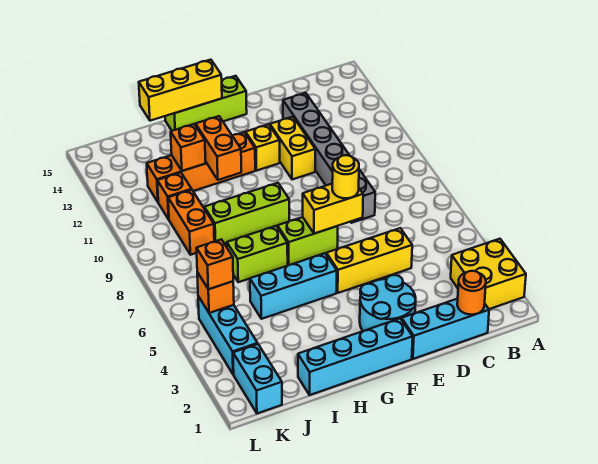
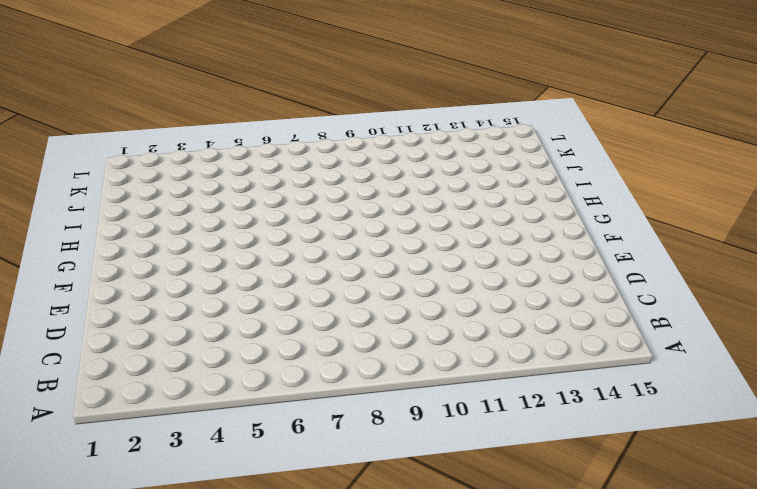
none -> yellow 2x2 brick [451,239,526,309]
none -> cyan 1x3 brick [402,299,489,359]
none -> yellow 1x3 brick [326,228,412,293]

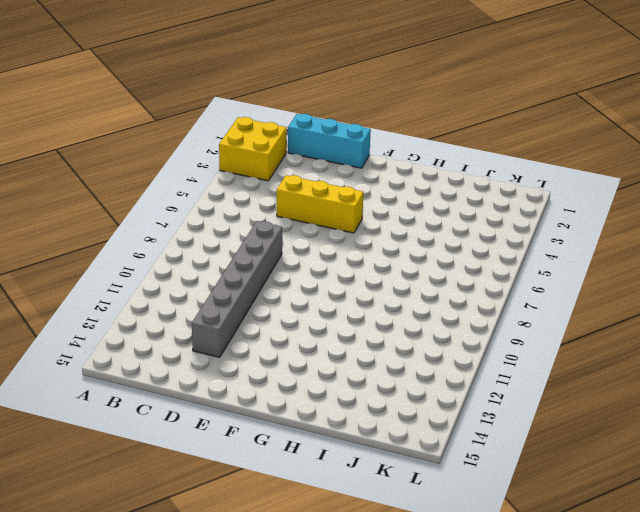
none -> cyan 2x2 round brick [360,275,416,331]
none -> yellow 1x2 brick [270,117,315,180]
none -> cyan 1x4 brick [298,319,413,395]

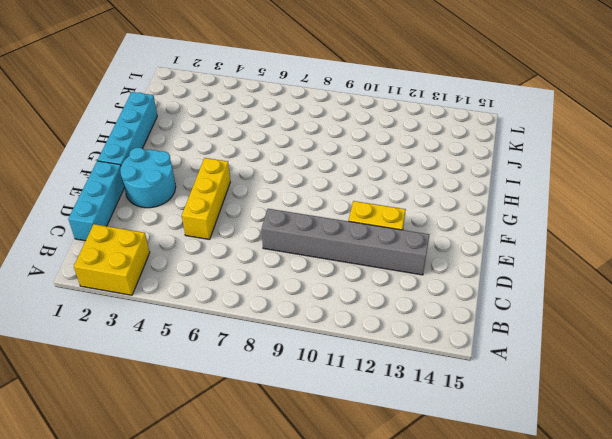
none -> lime 1x2 brick [278,217,338,265]
none -> yellow 1x1 brick [246,124,280,170]
none -> lime 1x3 brick [165,76,247,131]

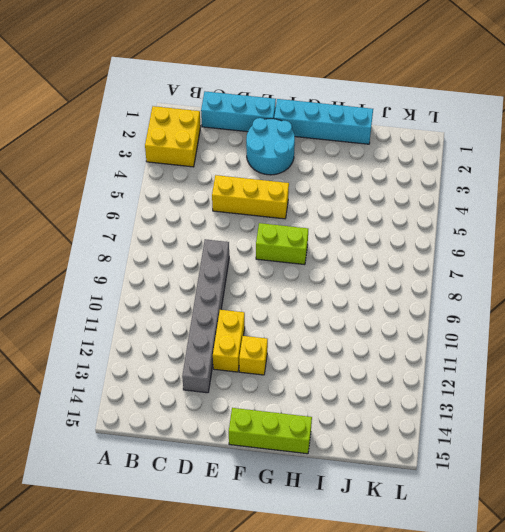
none -> cyan 1x3 brick [250,253,337,319]
none -> lime 1x3 brick [204,183,289,244]
none -> orange 1x4 brick [147,132,255,202]

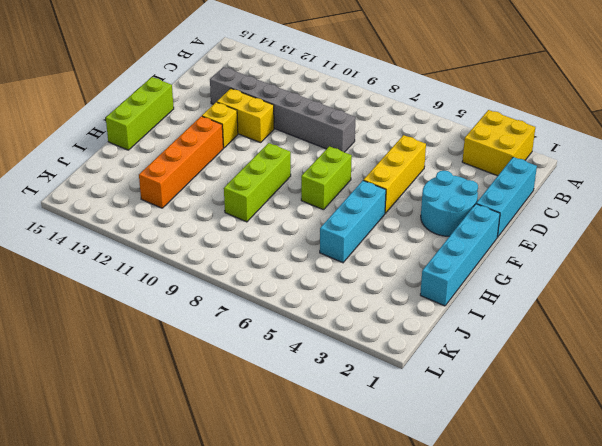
none -> lime 1x2 brick [227,226,288,282]
none -> orange 1x2 brick [168,190,214,255]
none -> orange 1x1 brick [157,173,192,219]

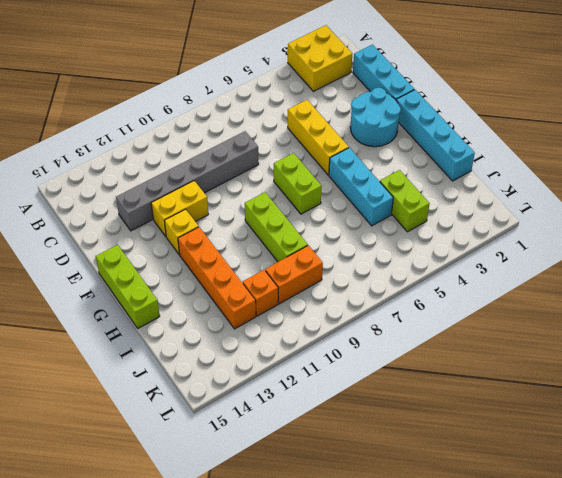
lime 1x2 brick [380,170,430,232] -> lime 1x2 brick moved to [227,226,288,282]
none -> cyan 1x2 brick [233,344,282,414]
none -> cyan 1x3 brick [198,296,258,375]
none -> orange 1x1 round brick [457,271,486,315]

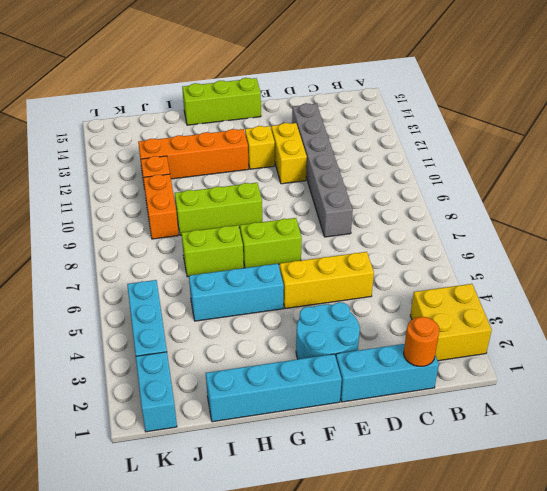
none -> yellow 1x2 brick [303,184,363,234]
none -> yellow 1x3 brick [139,60,222,121]
none -> orange 1x2 brick [196,116,241,180]

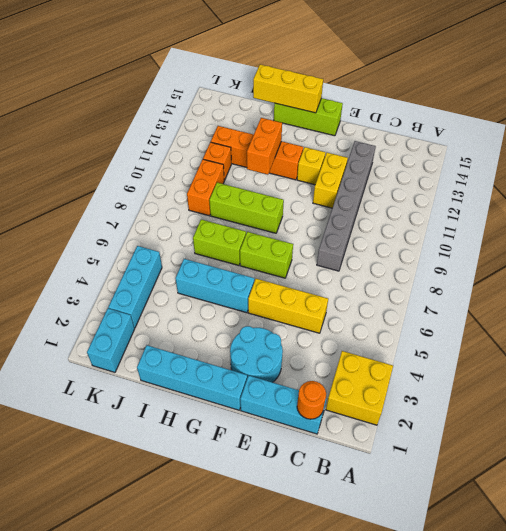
none -> yellow 1x2 brick [303,184,363,234]
none -> orange 1x1 brick [171,124,206,171]
none -> orange 1x1 brick [197,272,234,313]

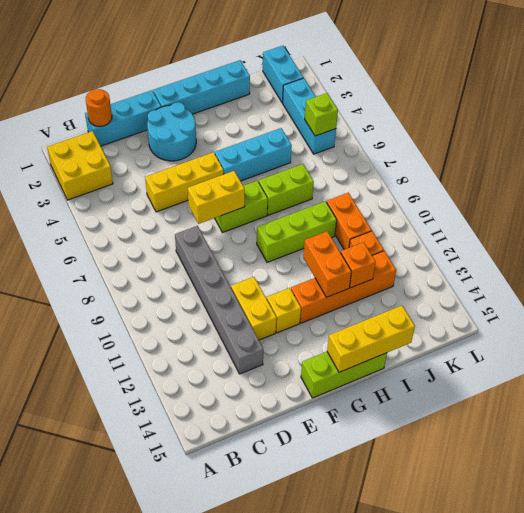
lime 1x1 brick [305,93,338,136] -> orange 1x1 brick [197,272,234,313]
none -> yellow 1x1 round brick [332,155,359,198]
none -> orange 1x1 brick [196,239,233,289]

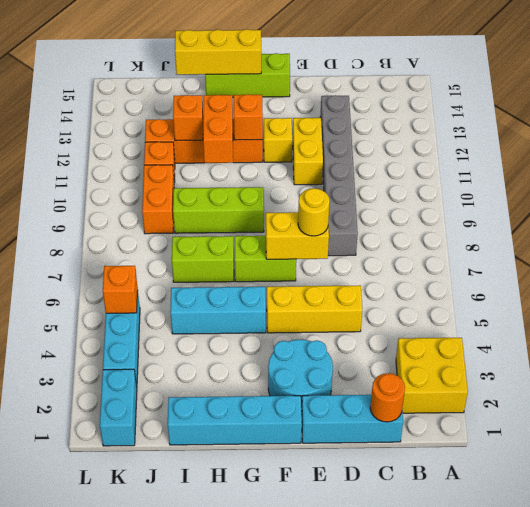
orange 1x1 brick [234,94,263,140] -> orange 1x1 brick moved to [196,239,233,289]

